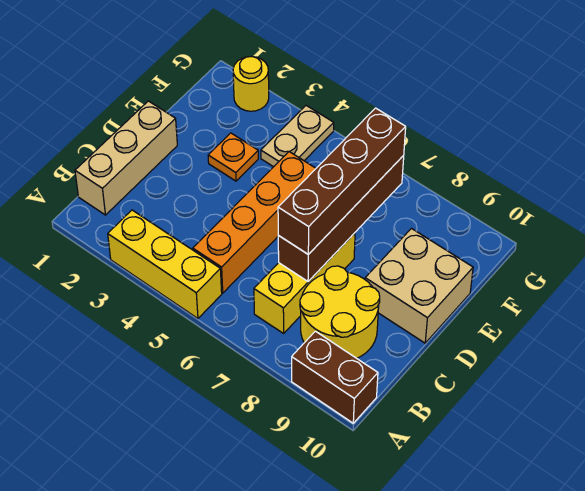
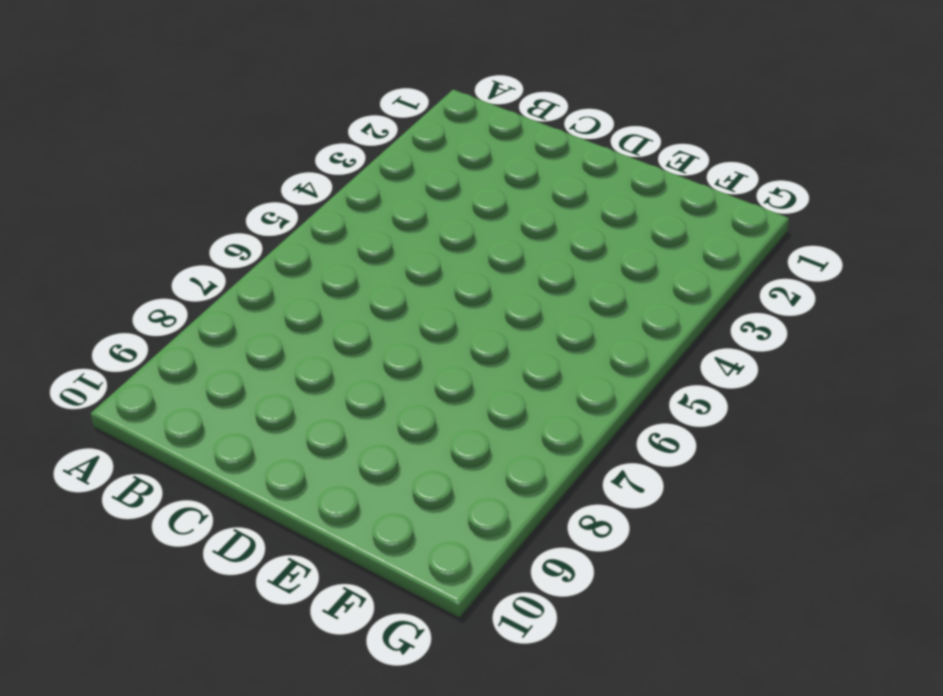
none -> yellow 1x3 brick [108,210,222,318]
none -> brown 1x2 brick [292,331,378,423]
none -> tan 1x3 brick [75,101,177,215]

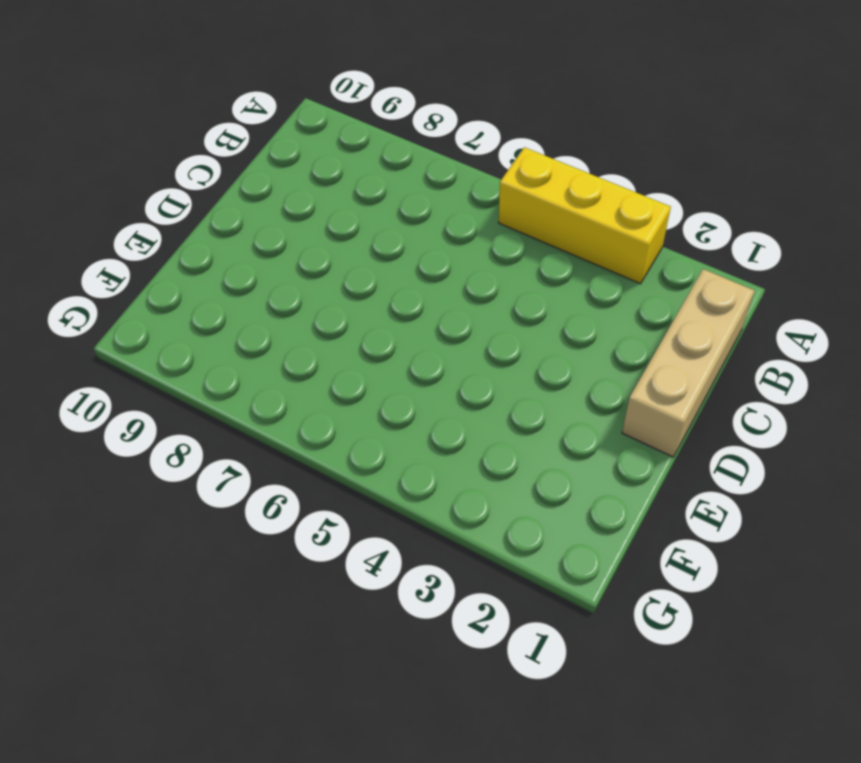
none -> brown 1x2 brick [292,331,378,423]
none -> orange 1x4 brick [193,152,316,293]
none -> yellow 1x3 brick [254,233,355,333]

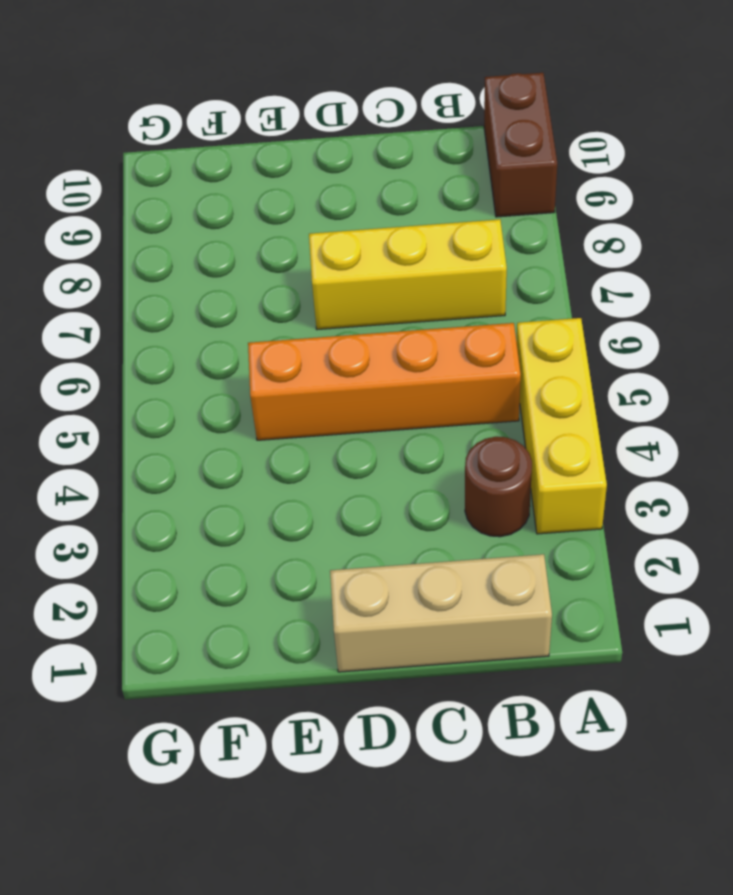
brown 1x1 round brick [465,437,532,537] -> none
none -> yellow 2x2 round brick [300,266,380,358]
none -> tan 2x2 brick [365,228,473,343]
none -> orange 1x1 plate [208,133,258,181]

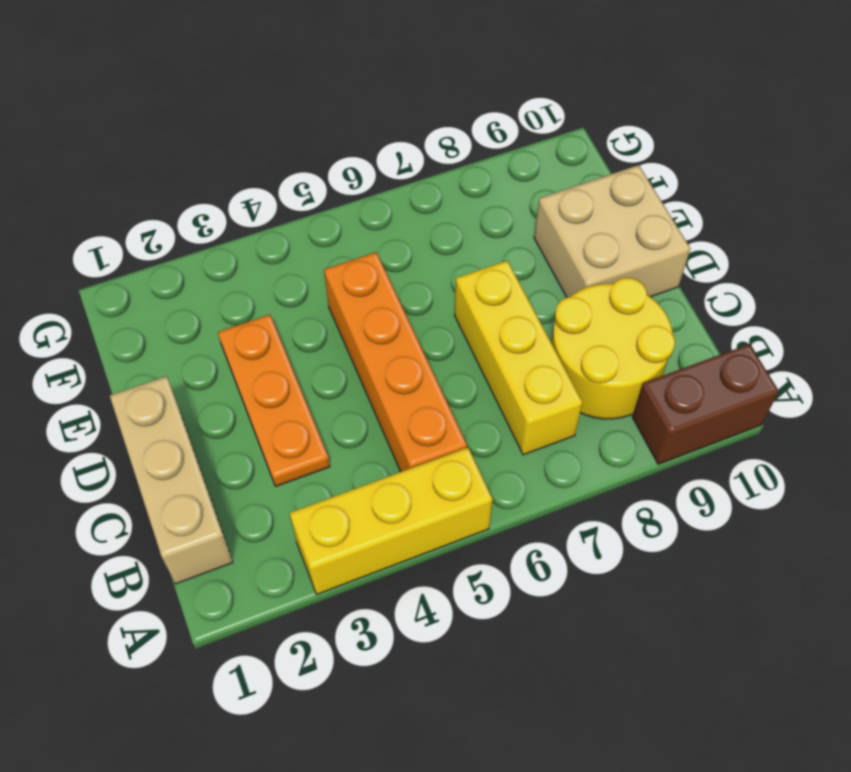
orange 1x3 plate [218,315,330,486] -> orange 1x1 plate [208,133,258,181]
none -> tan 1x2 plate [261,106,334,167]
none -> yellow 1x1 round brick [233,57,269,111]
none -> brown 1x4 brick [278,156,404,281]

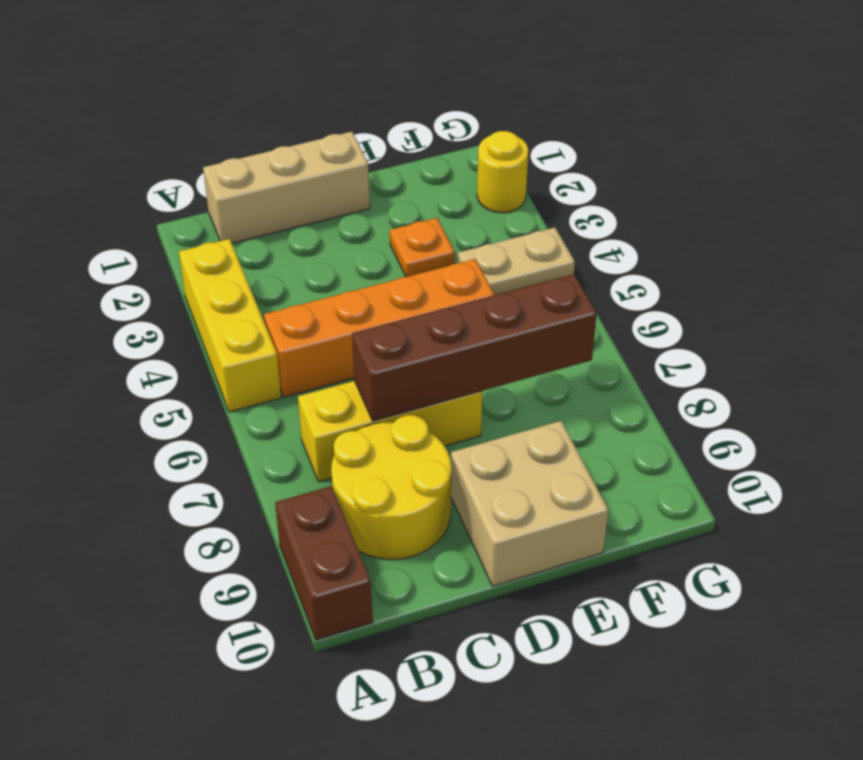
none -> brown 1x4 brick [278,108,406,254]

